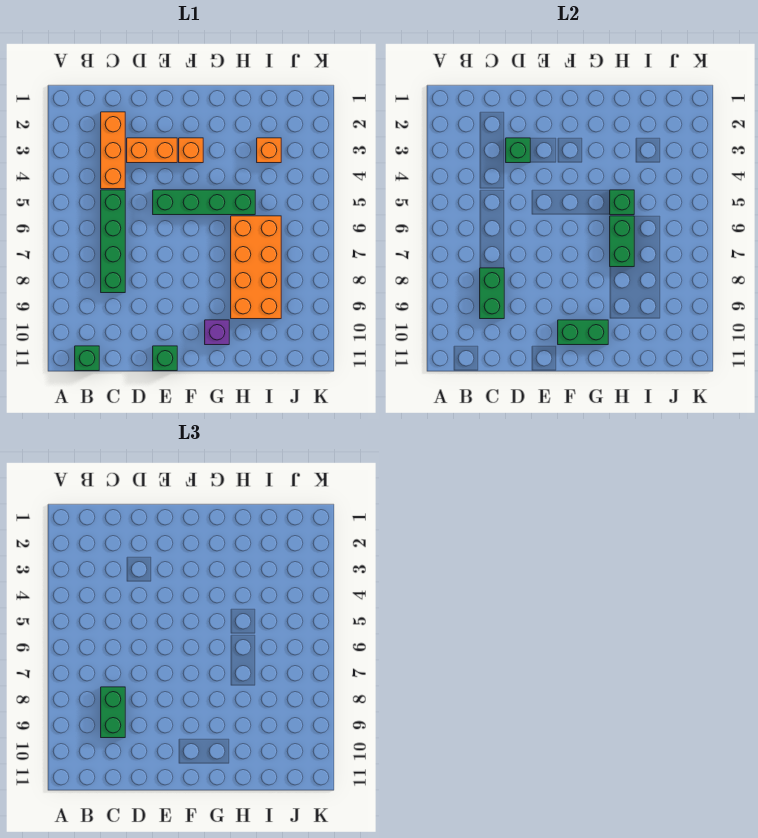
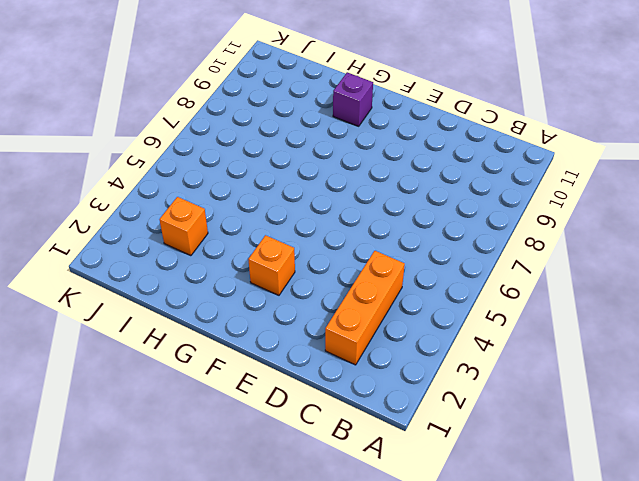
none -> green 1x1 brick [75,346,99,371]
none -> green 1x4 brick [101,190,125,293]
none -> orange 1x2 brick [127,138,177,163]

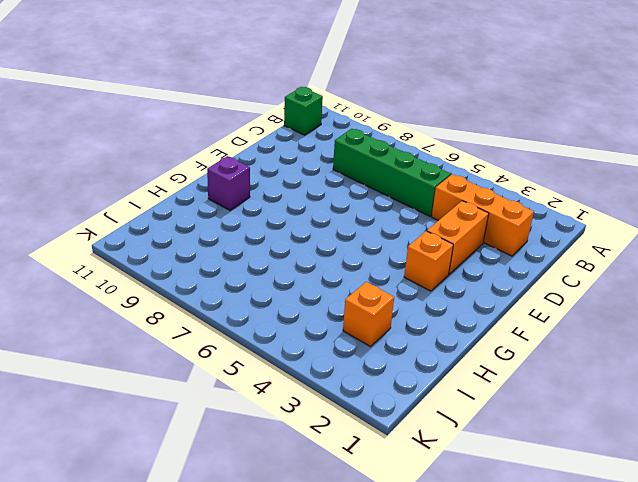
none -> green 1x4 brick [153,190,255,215]
none -> green 1x1 brick [153,346,177,371]
none -> orange 2x4 brick [231,216,281,319]

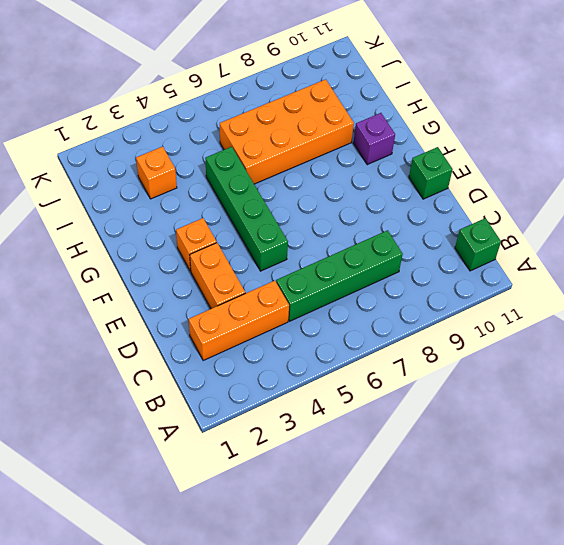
none -> green 1x2 brick [480,268,504,319]
none -> green 1x1 brick [506,138,530,163]
none -> green 1x2 brick [558,320,608,345]

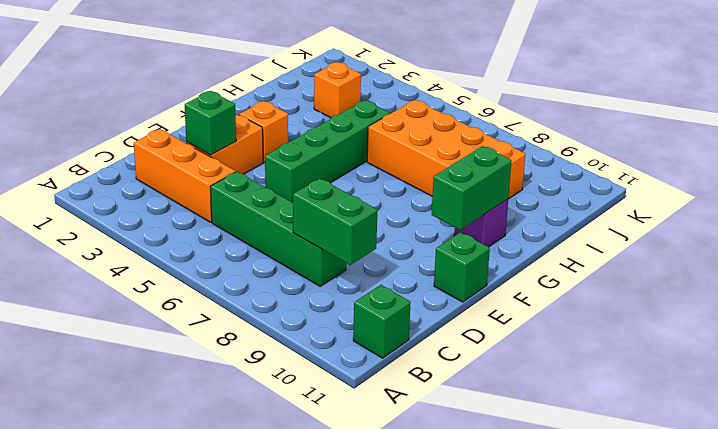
none -> green 1x1 brick [610,190,634,215]
none -> green 1x2 brick [610,216,634,267]
none -> green 1x2 brick [101,687,125,738]

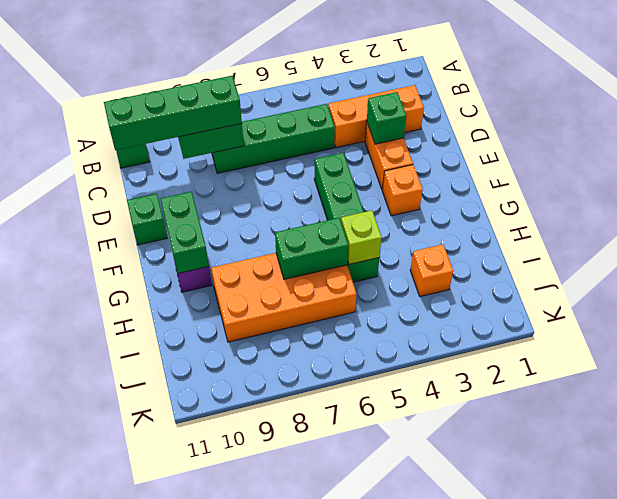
green 1x4 brick [104,76,242,150] -> green 1x2 brick [101,687,125,738]
lime 1x1 brick [341,210,382,264] -> green 1x1 brick [610,190,634,215]

